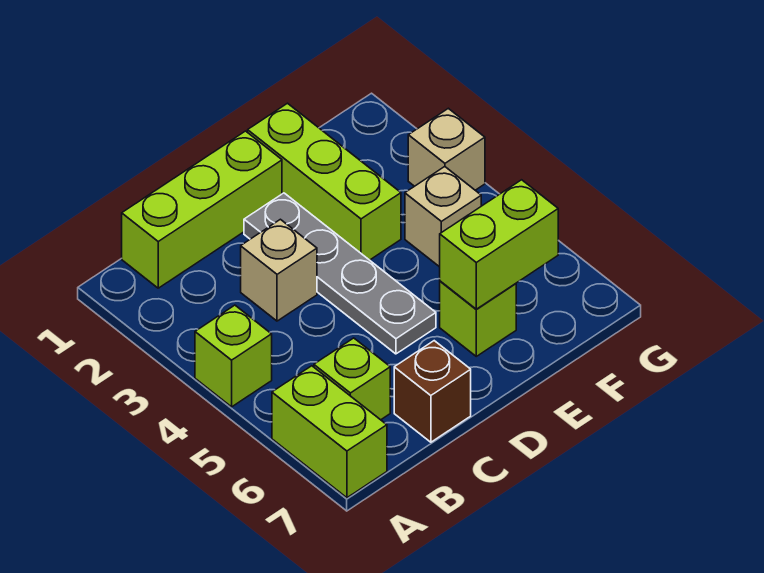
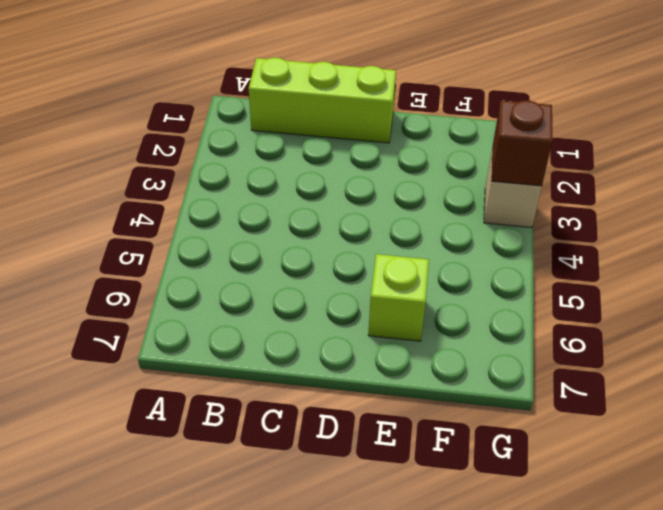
brown 1x1 brick [491,100,553,186] -> brown 1x1 brick moved to [394,341,471,442]
none -> lime 1x1 brick [195,305,272,407]
none -> lime 1x2 brick [272,366,387,498]
none -> lime 1x1 brick [314,338,390,420]

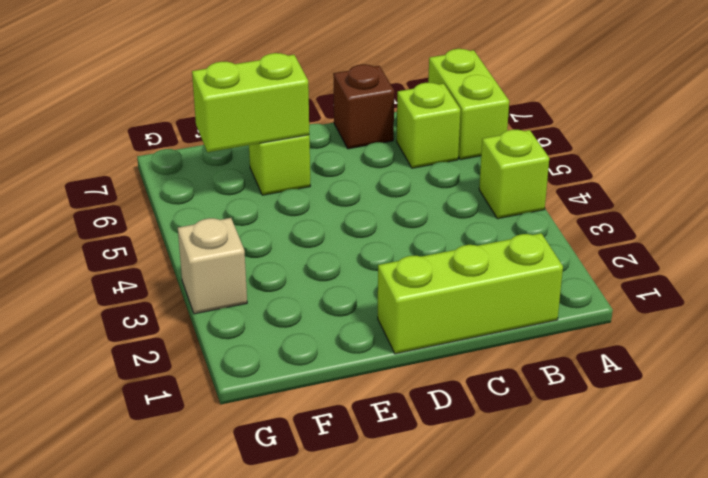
none -> tan 1x1 brick [241,219,317,321]
none -> grey 1x4 plate [244,193,436,354]
none -> lime 1x3 brick [248,103,401,260]

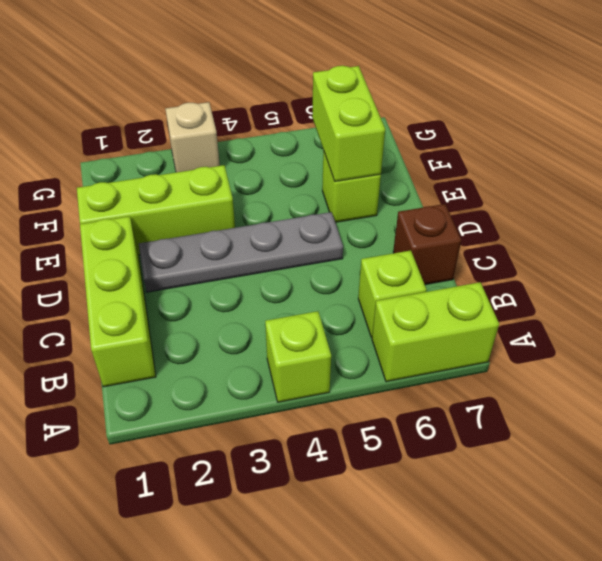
none -> tan 1x1 brick [241,219,317,321]
none -> tan 1x1 brick [405,167,481,267]

